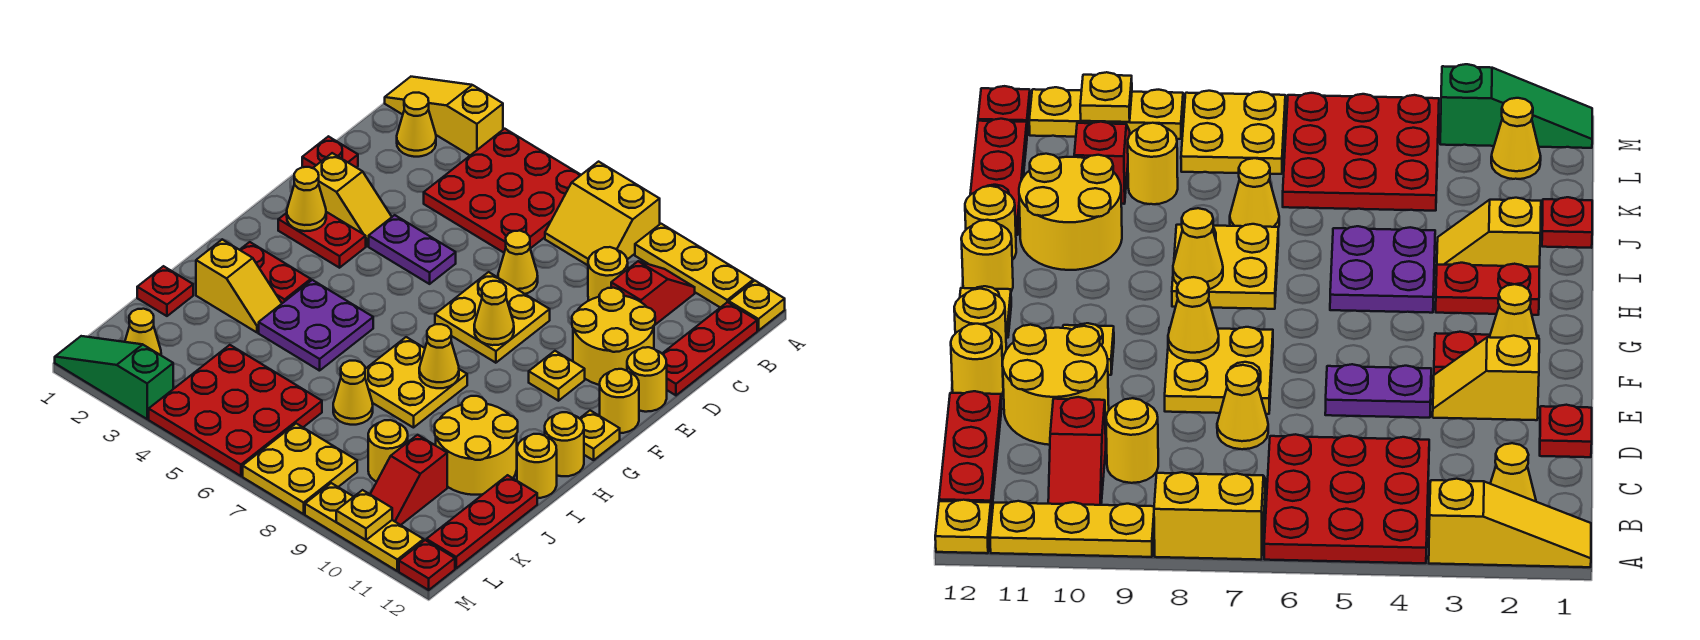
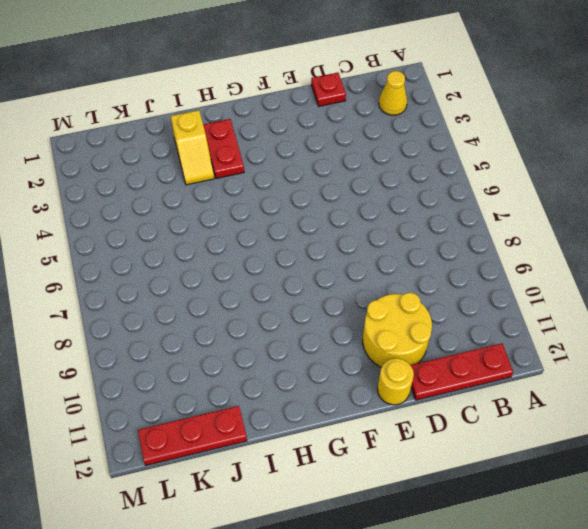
none -> yellow 1x3 slope [385,77,503,155]
none -> red 3x3 plate [424,129,581,253]
none -> yellow 2x2 slope [545,162,660,265]
none -> yellow 1x3 plate [635,224,753,308]

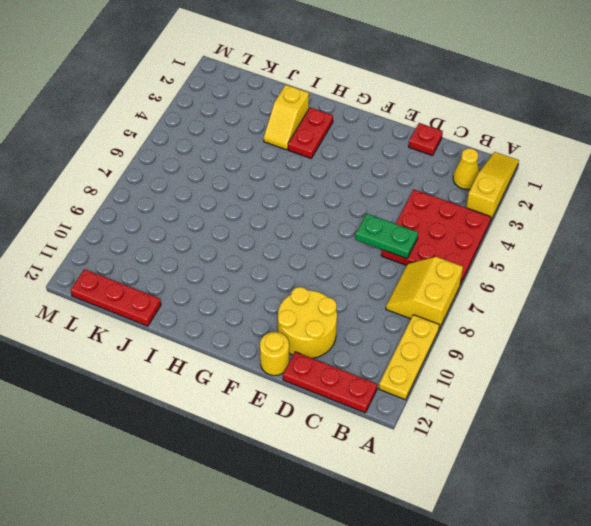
green 1x2 plate [356,214,418,259] -> none
none -> yellow 1x1 plate [729,281,785,331]
none -> red 1x2 slope [611,261,695,325]
none -> yellow 1x1 round brick [588,247,628,300]
none -> yellow 1x1 cone [498,231,538,294]

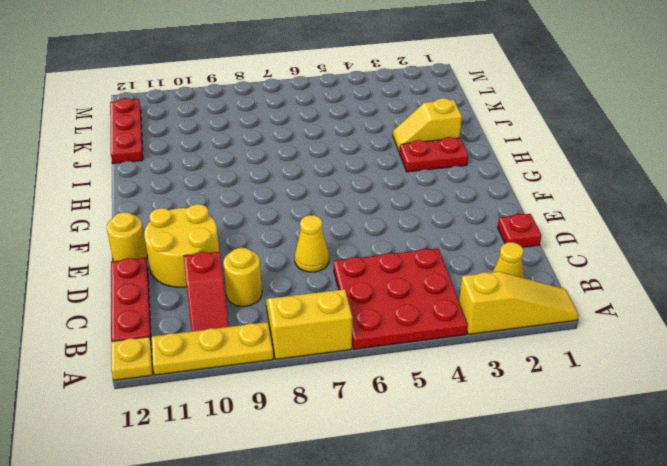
none -> yellow 1x2 slope [313,153,392,246]
none -> purple 1x2 plate [369,215,456,284]
none -> yellow 2x2 plate [435,272,550,363]
none -> red 1x2 plate [278,212,366,268]

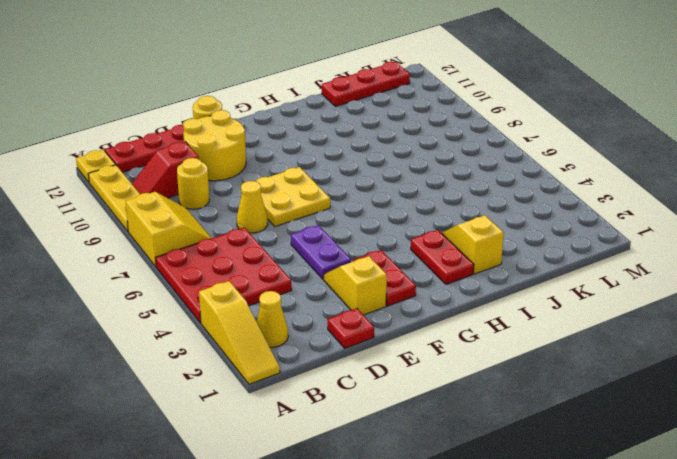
none -> yellow 1x1 plate [529,351,585,401]
none -> yellow 1x1 round brick [600,369,639,433]
none -> yellow 1x1 plate [580,411,620,460]
none -> purple 2x2 plate [259,280,373,371]

